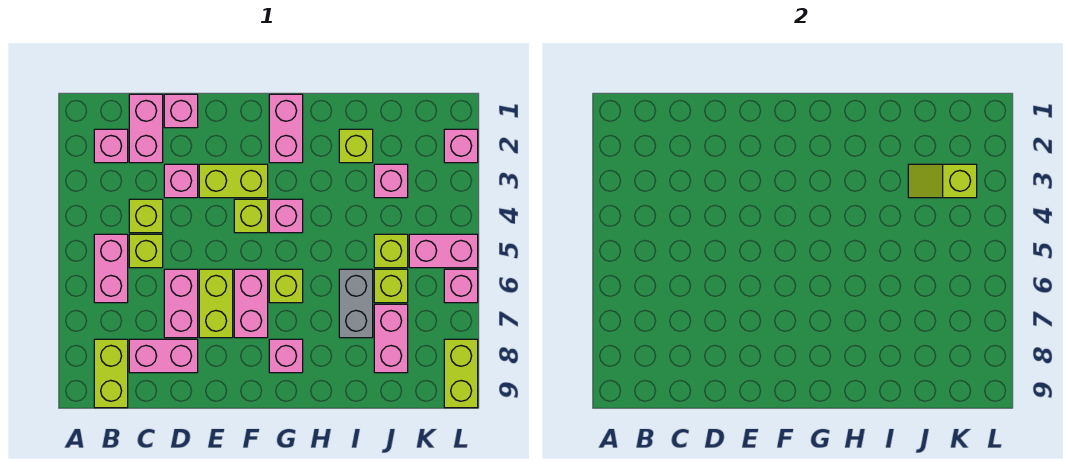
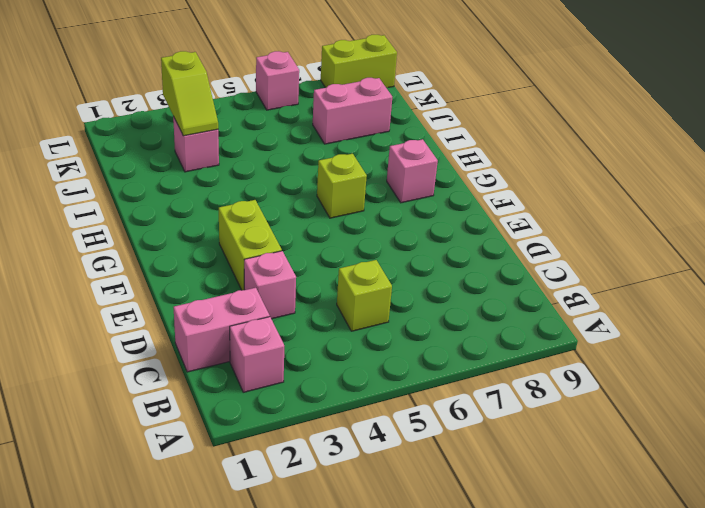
none -> pink 1x2 brick [94,234,128,303]
none -> lime 1x2 brick [94,339,128,408]
none -> lime 1x1 brick [129,199,163,233]

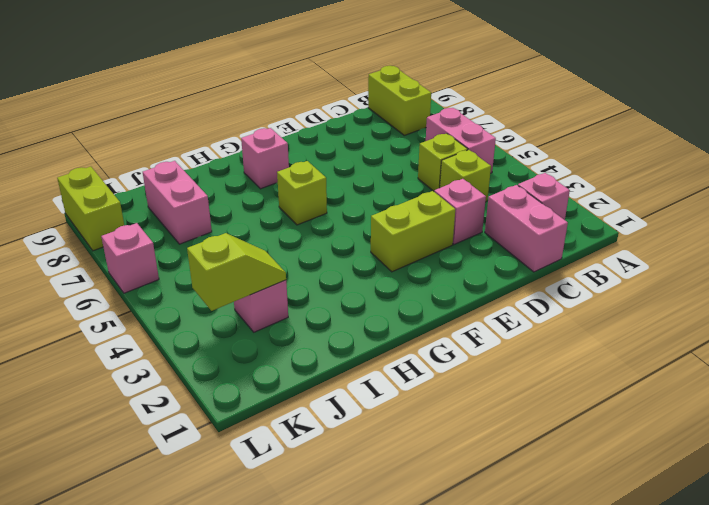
none -> pink 1x2 brick [129,339,198,373]
none -> pink 1x1 brick [164,94,198,128]
none -> pink 1x2 brick [164,269,198,338]

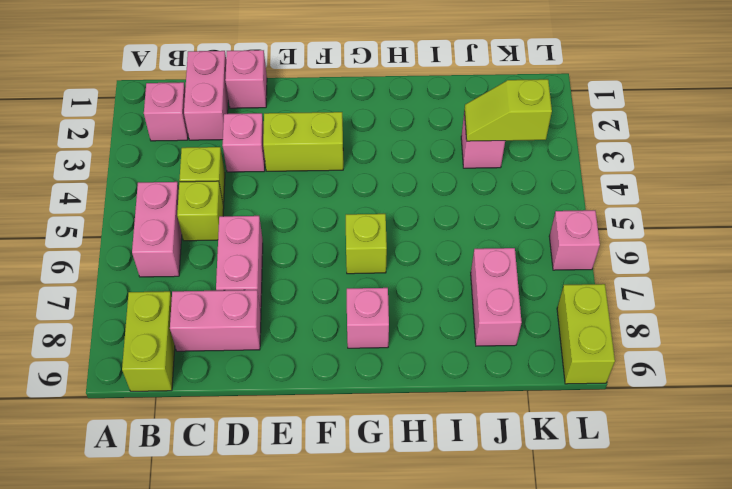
none -> lime 1x2 brick [199,269,233,338]
none -> lime 1x1 brick [234,199,268,233]
none -> pink 1x2 brick [234,269,268,338]

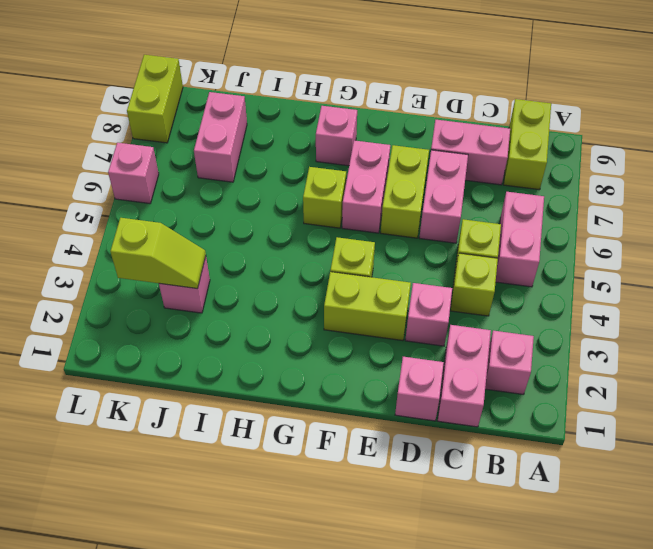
none -> pink 1x2 brick [269,94,303,163]
none -> pink 1x1 brick [269,199,303,233]
none -> lime 1x1 brick [339,129,373,163]

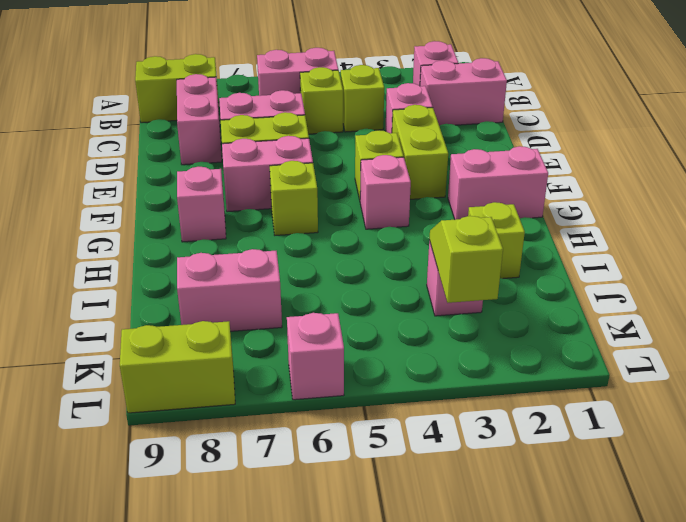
none -> pink 1x1 brick [164,94,198,128]
none -> grey 1x2 brick [339,269,373,338]
none -> lime 1x1 brick [374,234,408,268]

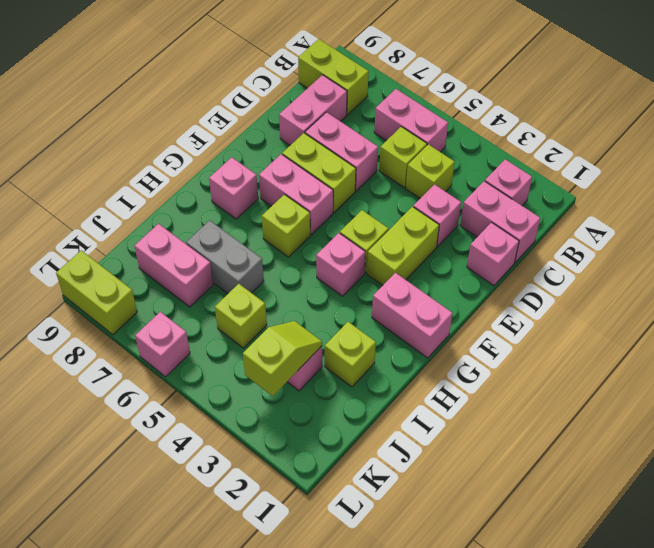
none -> lime 1x1 brick [374,269,408,303]
none -> pink 1x2 brick [409,234,478,268]
none -> pink 1x1 brick [444,129,478,163]

